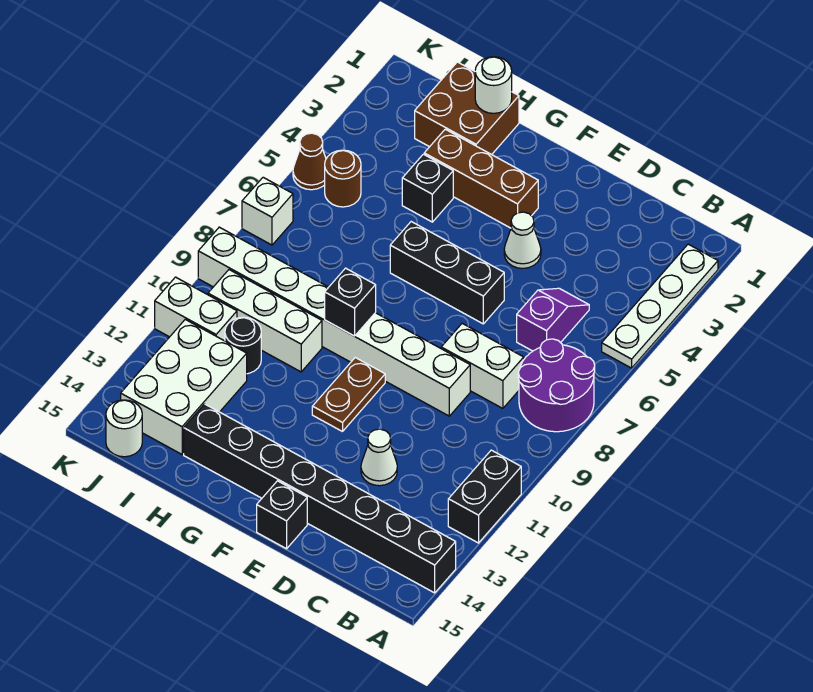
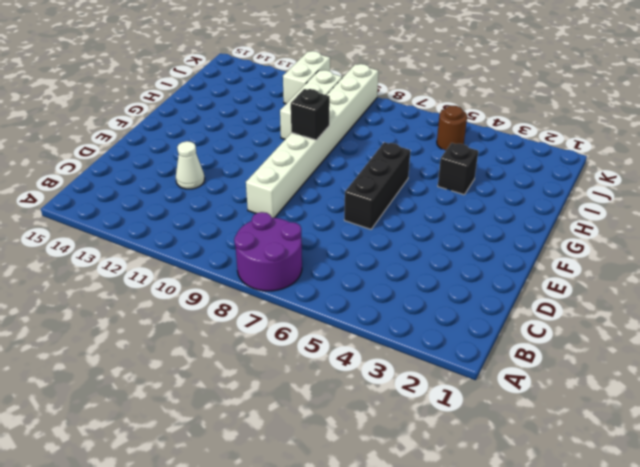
none -> white 1x4 plate [602,244,718,368]
none -> black 1x2 brick [448,450,521,543]
none -> black 1x8 brick [184,404,456,593]

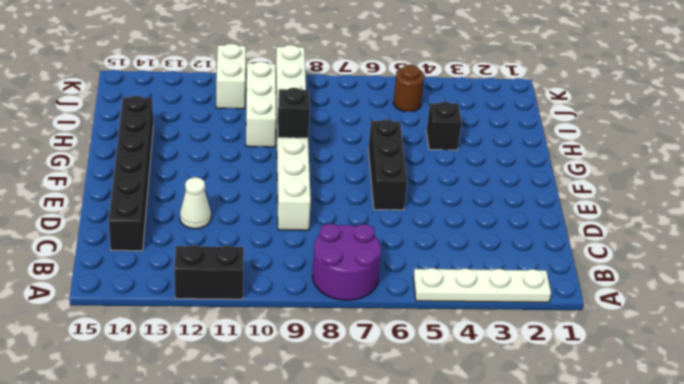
black 1x6 brick [109,96,153,251] -> black 1x8 brick [184,404,456,593]
none -> purple 1x2 slope [517,288,589,351]
none -> white 1x2 brick [441,323,524,408]
none -> white 1x1 cone [504,212,541,268]

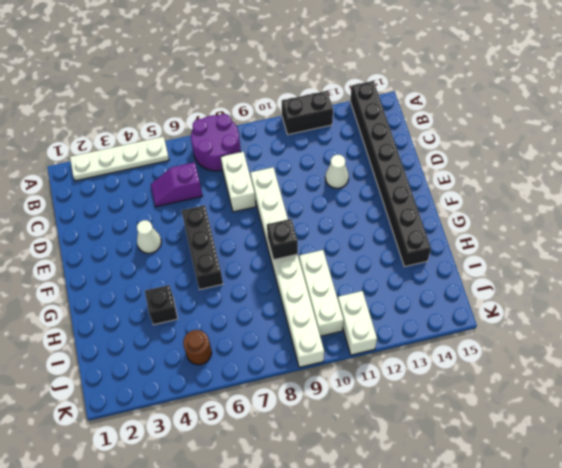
none -> black 1x1 brick [257,481,307,549]
none -> brown 1x3 brick [424,129,538,228]
none -> brown 1x2 plate [312,358,385,432]

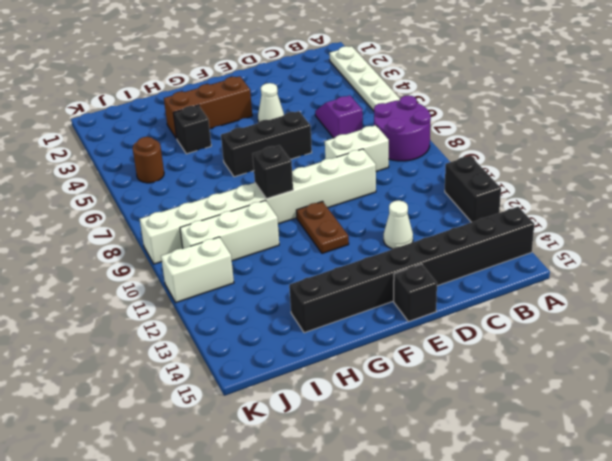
none -> brown 2x2 brick [415,62,519,155]
none -> black 1x1 round brick [225,317,261,374]
none -> white 2x3 brick [121,320,247,454]

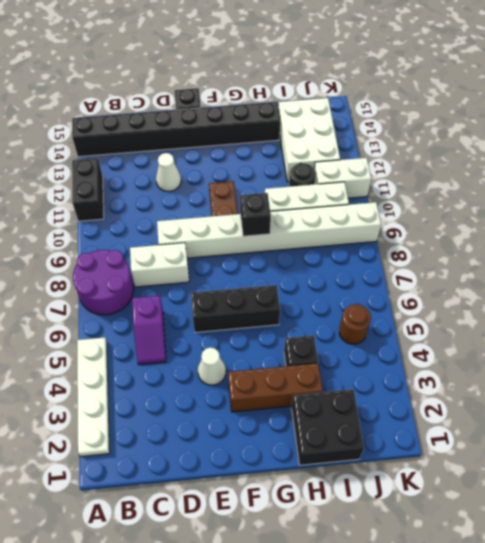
black 2x2 brick [292,389,364,465] -> brown 2x2 brick [415,62,519,155]
none -> white 1x1 round brick [106,400,142,457]
none -> brown 1x1 cone [293,133,326,190]
none -> white 1x1 brick [242,177,293,245]

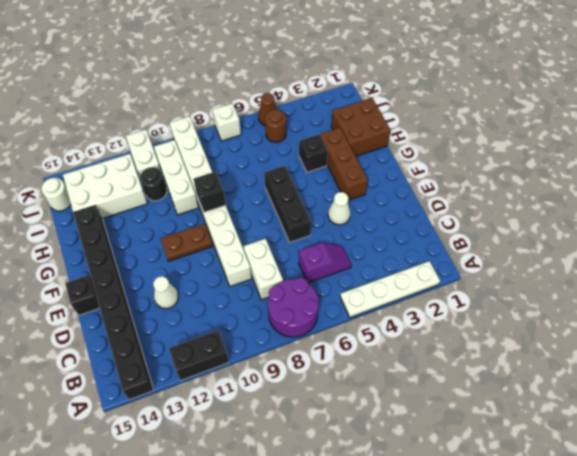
none -> white 1x1 round brick [475,57,512,113]

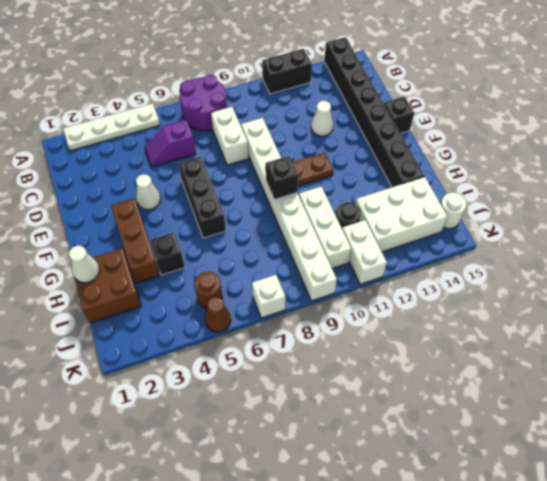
white 1x1 cone [69,246,100,283] -> white 1x1 round brick [475,57,512,113]

